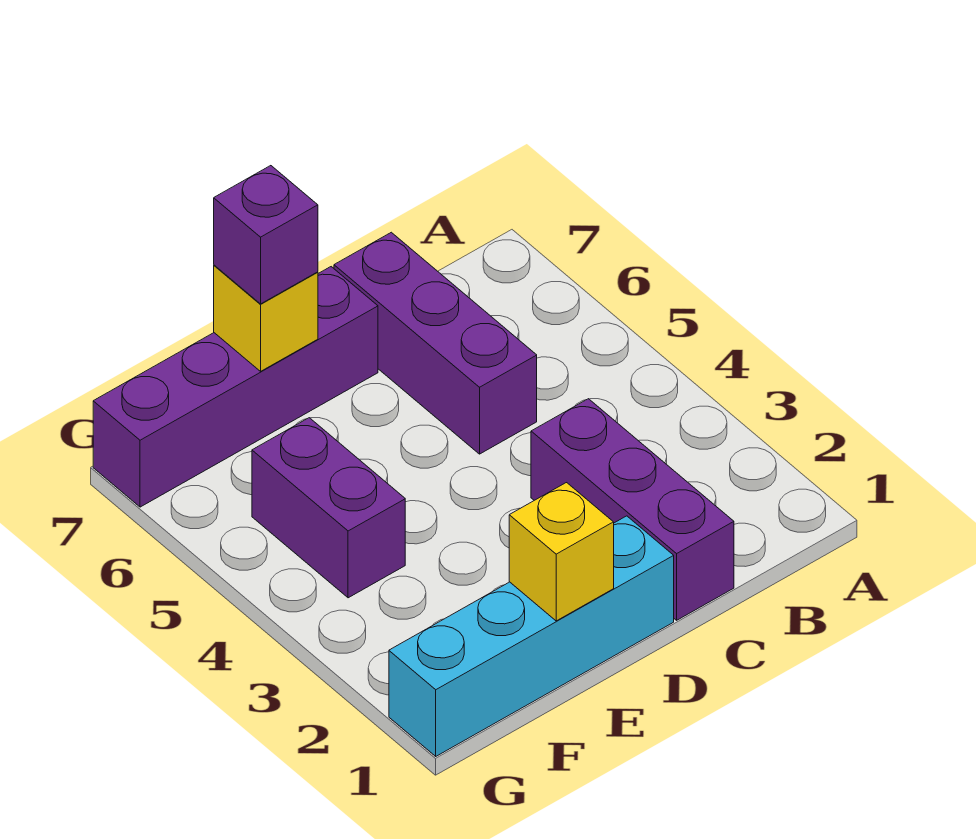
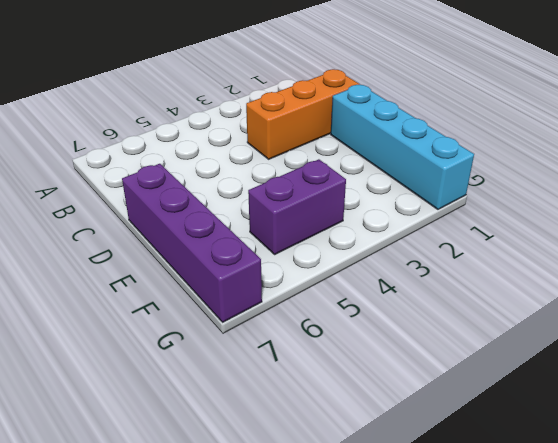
orange 1x3 brick [246,69,360,159] -> purple 1x3 brick [531,399,734,620]
none -> purple 1x3 brick [334,232,537,454]
none -> yellow 1x1 brick [509,483,614,621]

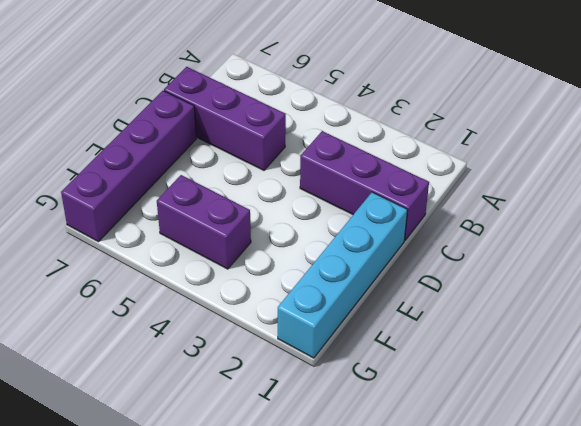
none -> yellow 1x1 brick [509,483,614,621]
none -> yellow 1x1 brick [214,265,318,371]

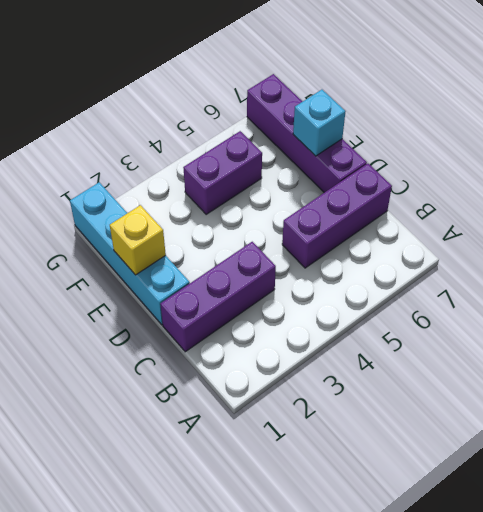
cyan 1x1 brick [293,90,346,156] -> yellow 1x1 brick [214,265,318,371]
none -> purple 1x1 brick [214,166,318,304]

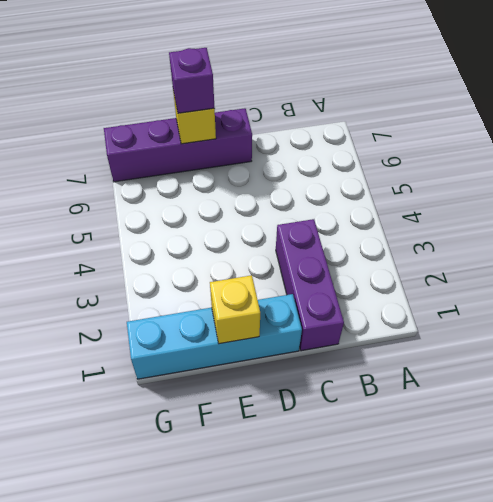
none -> purple 1x3 brick [334,232,537,454]
none -> purple 1x2 brick [252,418,405,598]

